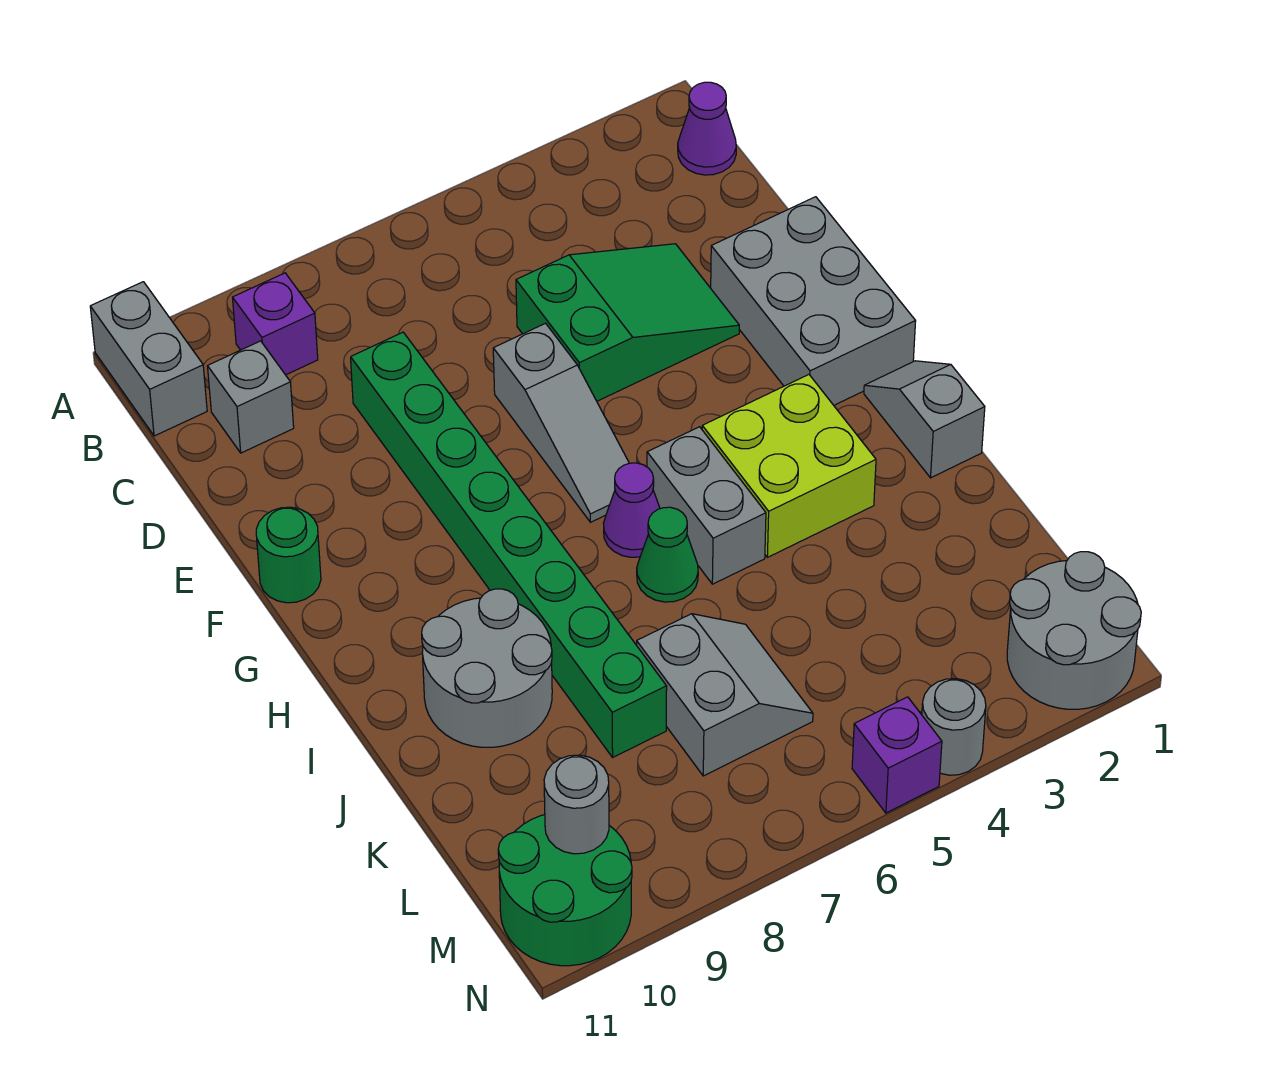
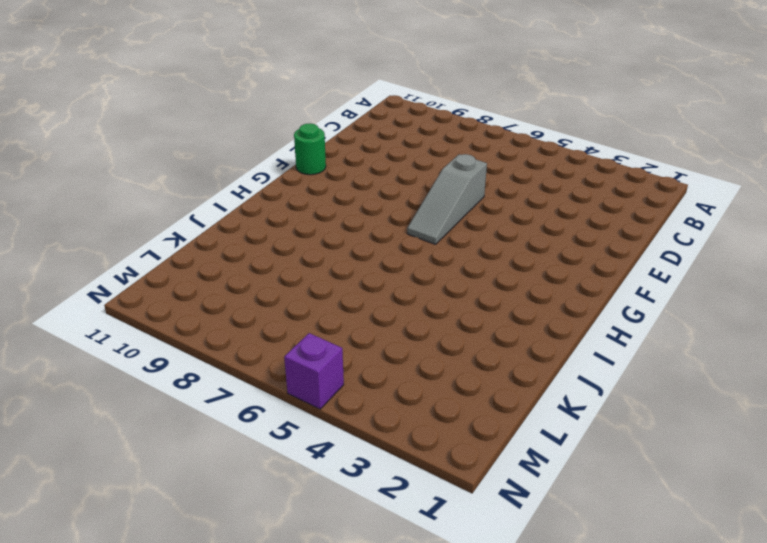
none -> grey 1x2 brick [90,282,207,436]
none -> purple 1x1 cone [678,82,736,175]
none -> purple 1x1 brick [233,273,318,375]

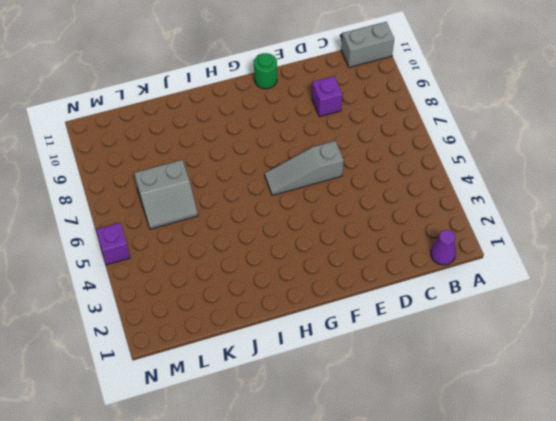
purple 1x1 brick [312,76,342,117] -> purple 1x1 brick moved to [233,273,318,375]
none -> grey 1x1 brick [208,341,294,453]
none -> green 2x3 slope [516,244,739,401]
none -> green 1x8 brick [351,332,667,757]

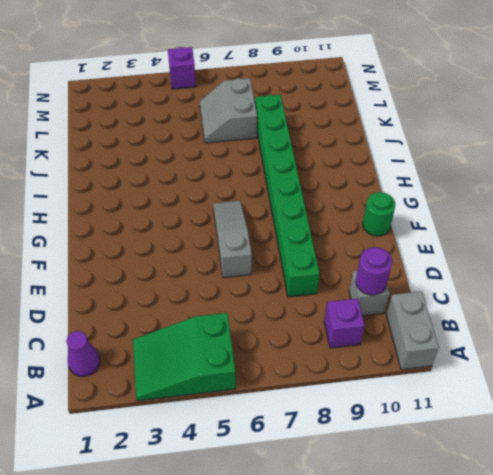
green 2x3 slope [133,313,236,401] -> green 2x3 slope moved to [516,244,739,401]
purple 1x1 round brick [356,247,392,295] -> none
none -> grey 2x3 brick [711,197,916,405]
none -> grey 1x2 slope [864,361,985,478]
none -> lime 2x2 brick [702,375,876,557]

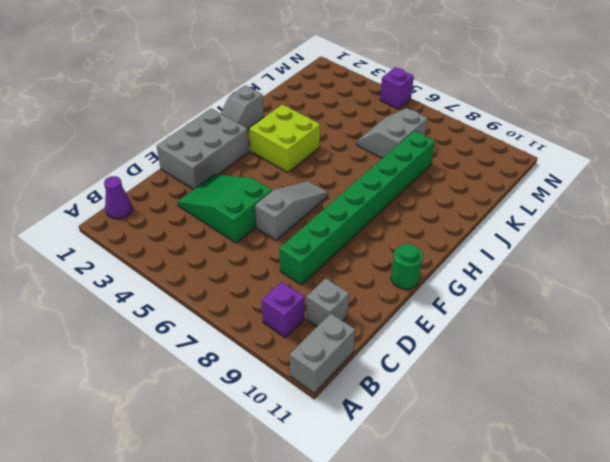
none -> grey 1x2 brick [647,427,766,584]
none -> purple 1x1 cone [603,463,660,557]
none -> green 1x1 cone [637,507,698,602]

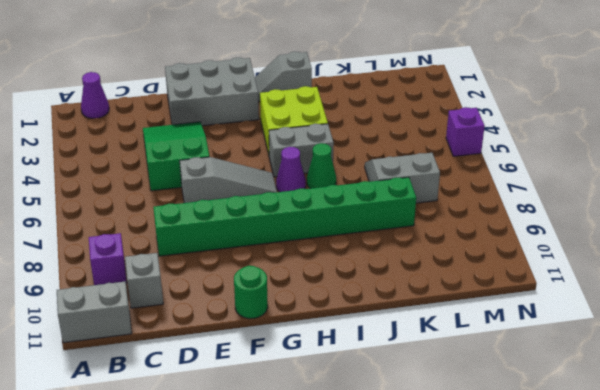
none -> grey 2x2 round brick [422,589,552,747]
none -> grey 2x2 round brick [1007,552,1141,709]
none -> green 2x2 round brick [498,815,632,966]

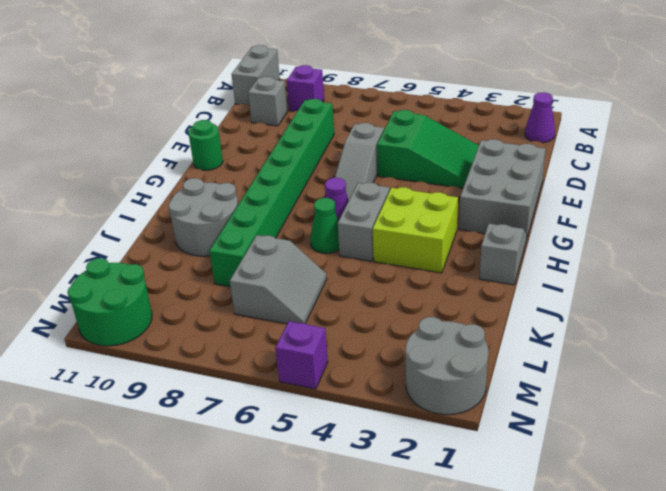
none -> grey 1x1 round brick [922,679,986,775]
none -> grey 1x1 round brick [544,755,609,854]

